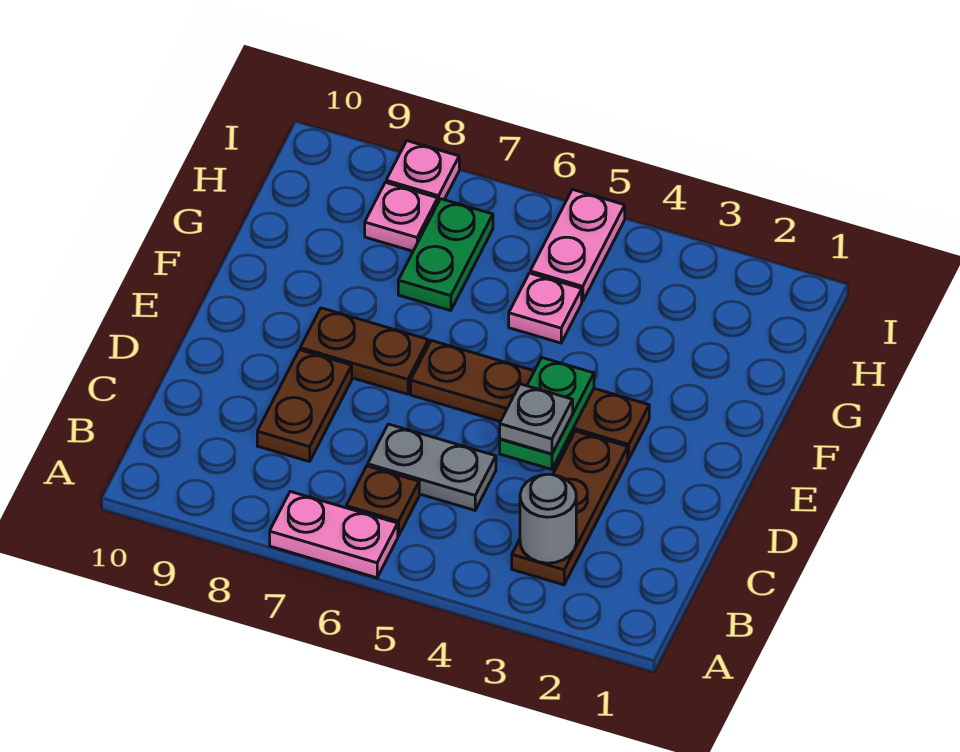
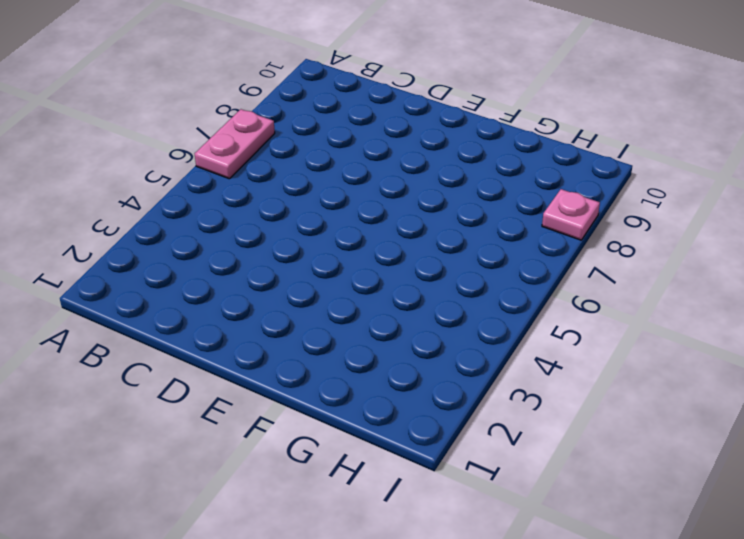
none -> brown 1x3 plate [512,431,628,585]
none -> brown 1x1 plate [346,466,419,536]
none -> grey 1x2 plate [368,424,496,510]

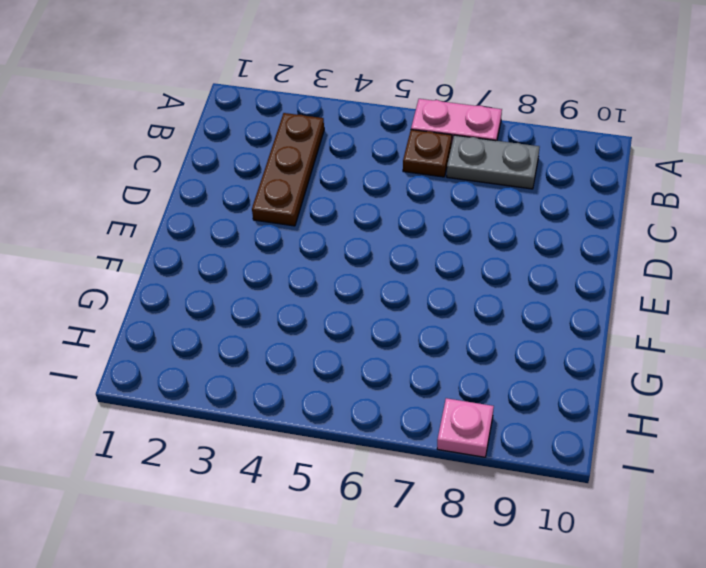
grey 1x2 plate [447,135,539,189] -> grey 1x2 plate moved to [368,424,496,510]
none -> brown 1x2 plate [257,350,352,462]
none -> brown 1x4 plate [411,340,649,459]
none -> brown 1x2 plate [300,308,428,394]

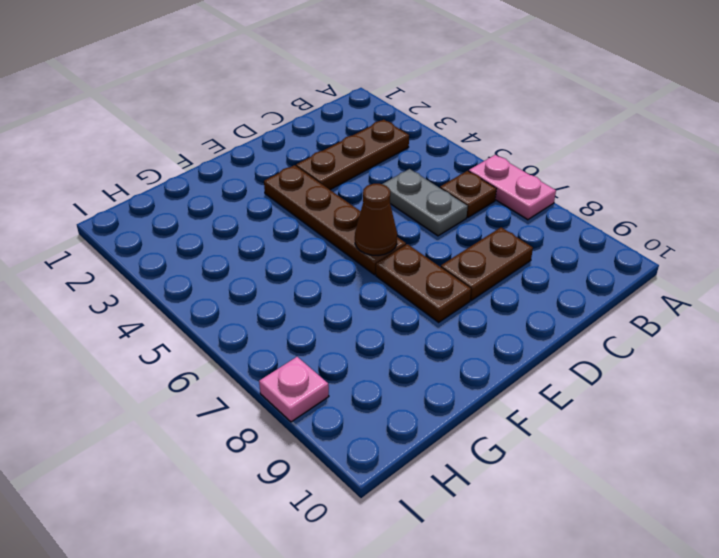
brown 1x1 cone [355,184,397,256] -> none
none -> pink 1x1 plate [509,273,582,343]
none -> green 1x2 plate [398,199,493,311]
none -> pink 1x2 plate [530,189,625,301]

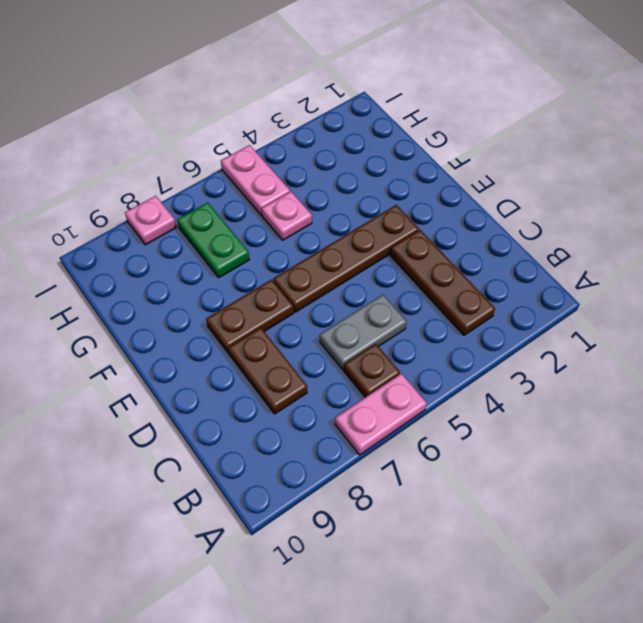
none -> pink 1x1 plate [365,182,438,251]
none -> grey 1x1 round brick [520,474,576,563]
none -> green 1x2 plate [500,357,594,469]

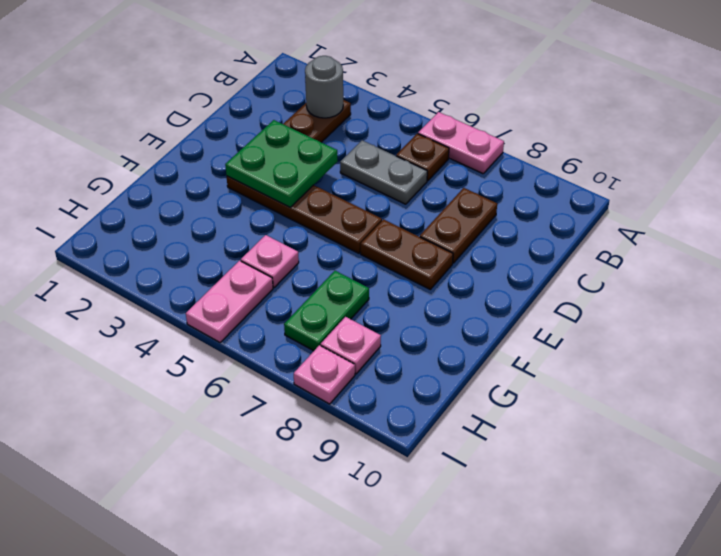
green 2x2 plate [225,120,338,207] -> green 1x2 plate [500,357,594,469]
none -> grey 1x1 plate [500,384,573,454]

